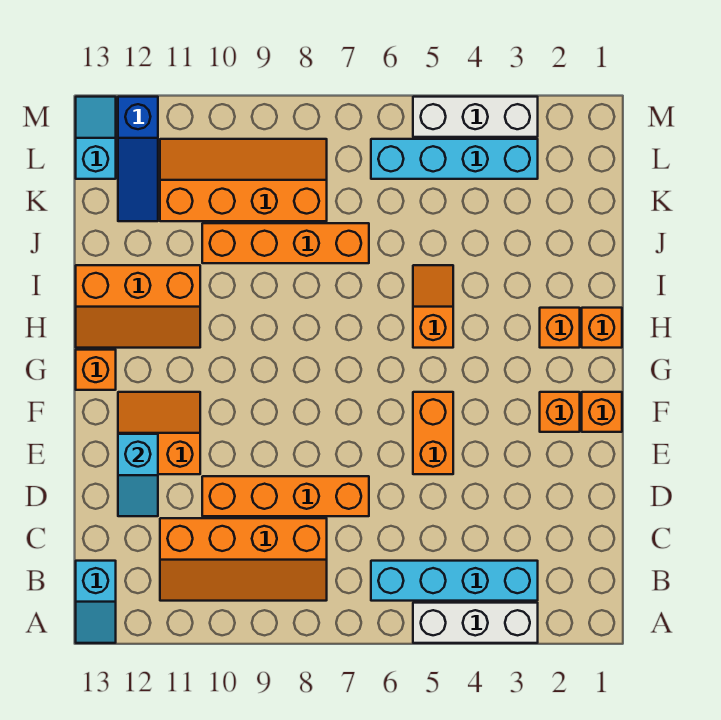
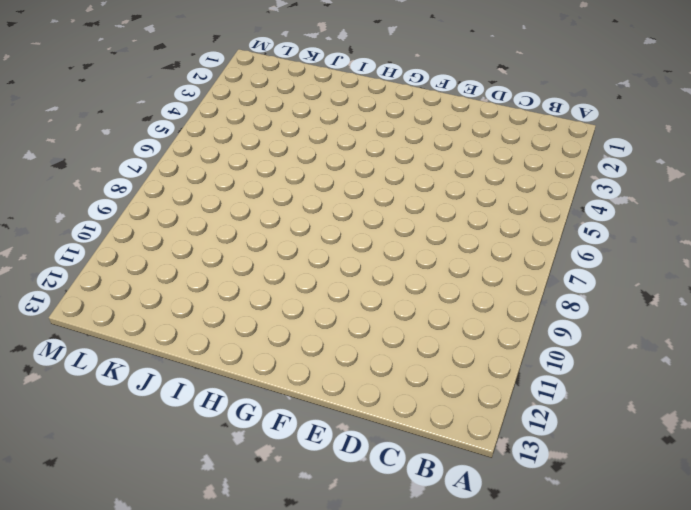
none -> white 1x3 brick [413,603,538,643]
none -> cyan 1x2 slope [76,561,116,643]
none -> cyan 1x4 brick [371,561,538,601]

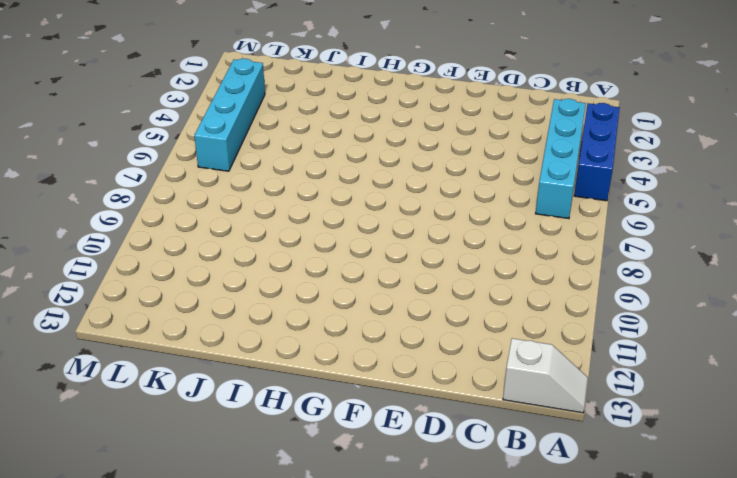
blue 1x3 brick [574,103,620,201] -> white 1x3 brick [413,603,538,643]
white 1x2 slope [503,338,588,413] -> cyan 1x2 slope [76,561,116,643]
none -> orange 2x4 slope [160,518,327,601]
none -> orange 1x4 brick [202,476,369,516]
none -> orange 1x2 brick [413,392,453,474]

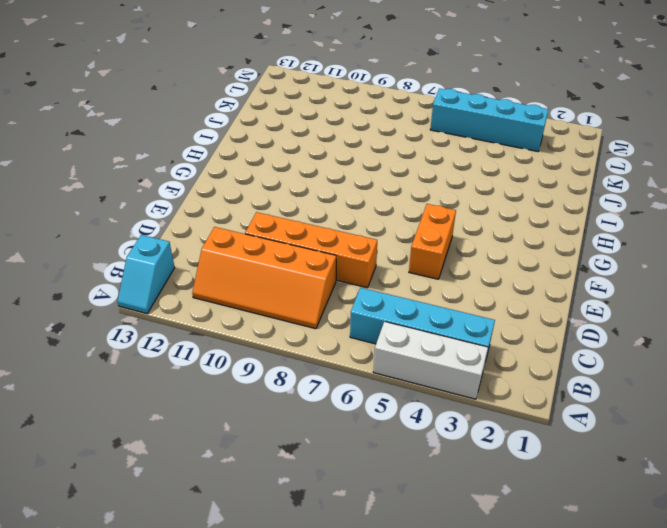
none -> orange 2x2 slope [118,392,200,474]
none -> orange 1x1 brick [582,392,622,432]
none -> orange 1x1 brick [540,392,580,432]

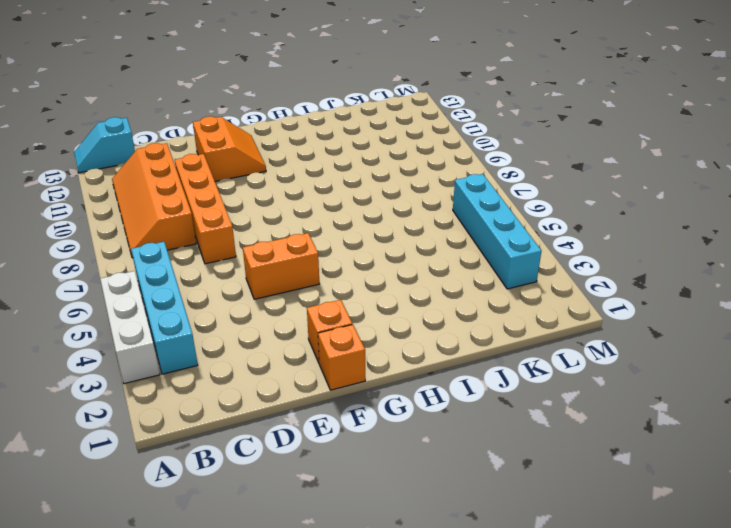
none -> orange 1x1 brick [76,350,116,390]
none -> orange 1x1 brick [582,308,622,348]
none -> orange 1x1 brick [540,308,580,348]

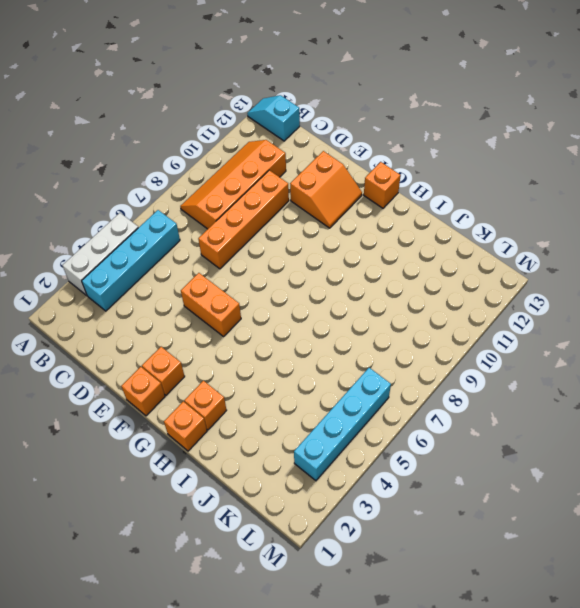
none -> orange 1x2 slope [413,265,453,348]
none -> orange 2x3 slope [76,265,200,348]
none -> orange 1x4 brick [202,223,369,263]

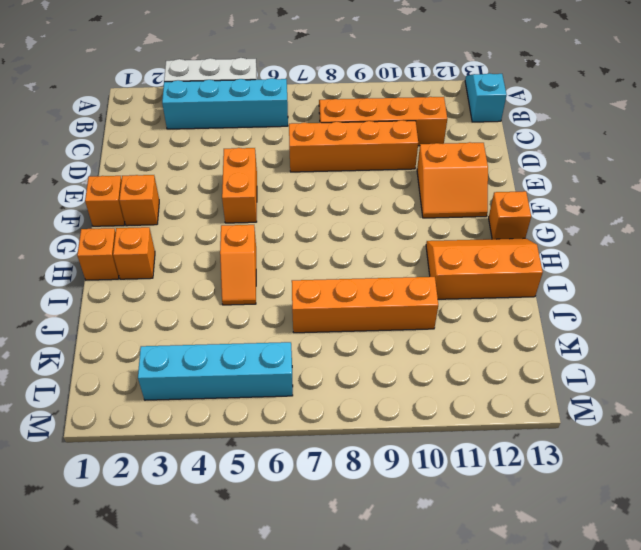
none -> orange 2x4 slope [160,139,327,221]
none -> blue 1x3 slope [118,97,158,221]
none -> cyan 1x2 slope [76,97,116,179]

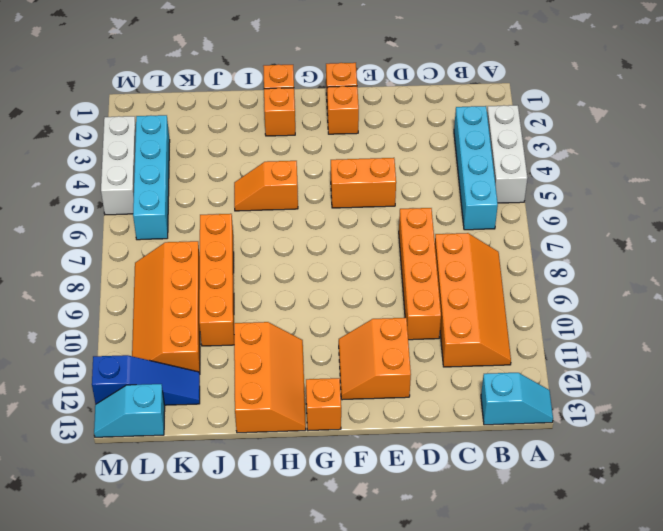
none -> cyan 1x2 slope [118,434,158,516]

